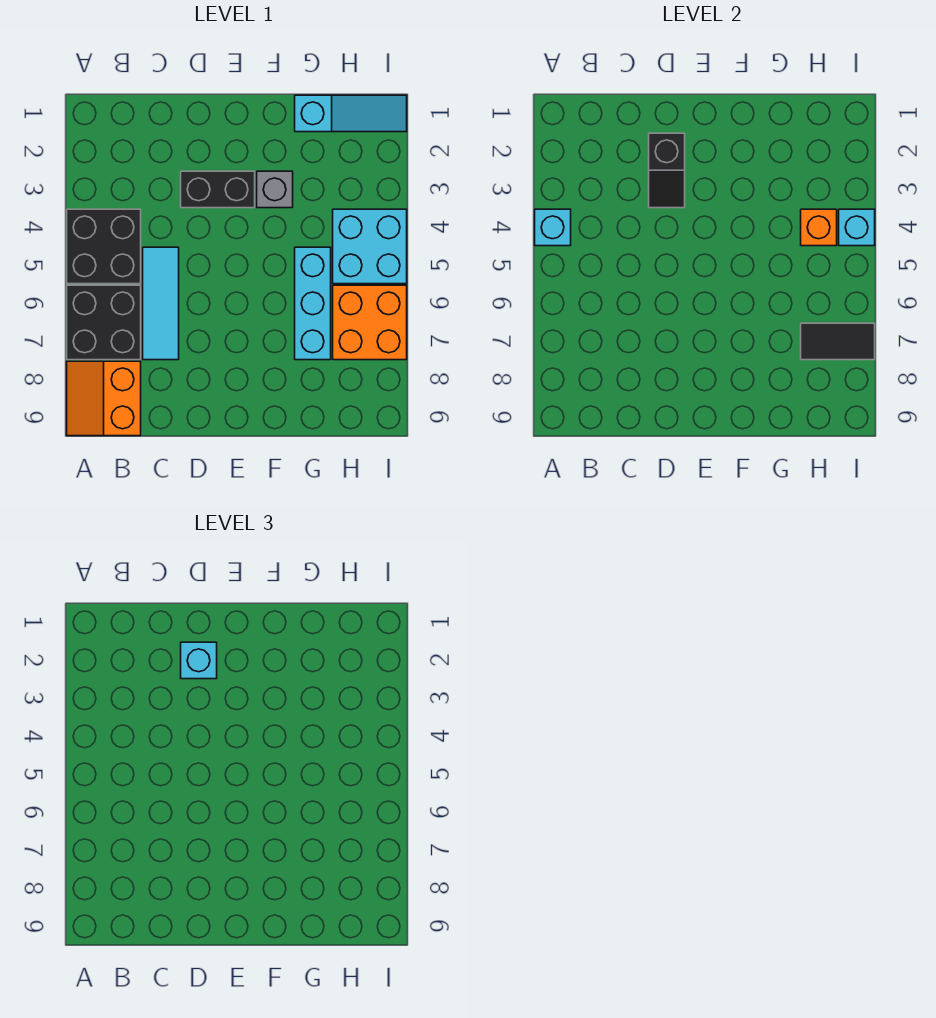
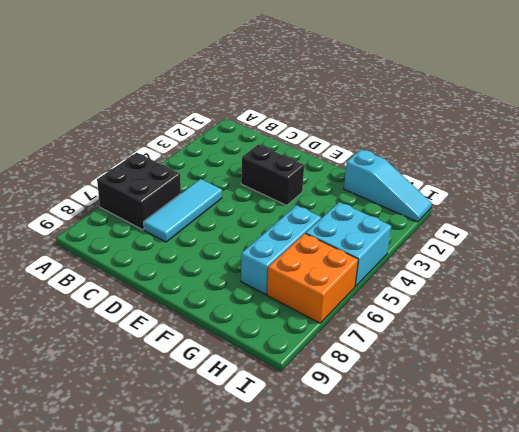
none -> black 2x2 brick [67,209,141,284]
none -> orange 2x2 slope [67,361,141,436]
none -> grey 1x1 brick [257,171,293,208]

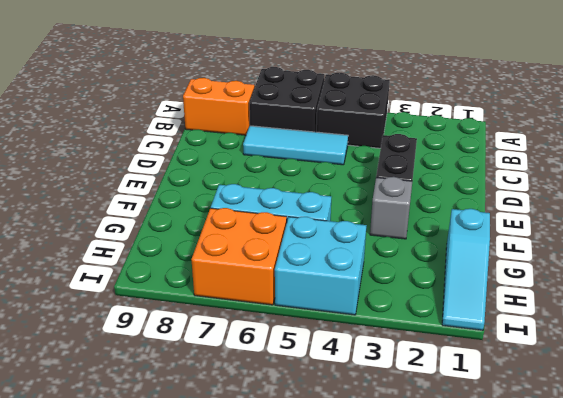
none -> cyan 1x1 brick [535,209,571,246]
none -> black 1x2 slope [649,133,685,208]
none -> orange 1x1 brick [801,209,837,246]

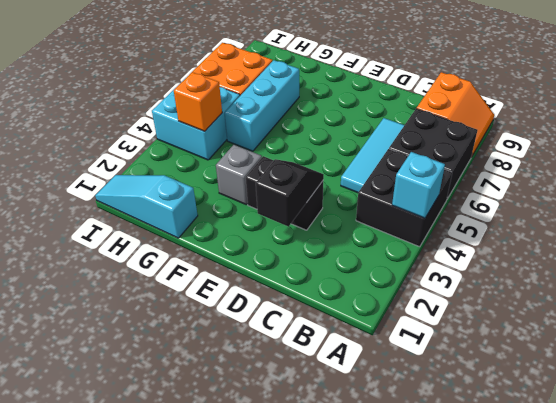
none -> black 1x2 tile [801,323,875,360]
none -> cyan 1x1 brick [839,209,875,246]
none -> cyan 1x1 brick [181,642,217,679]

